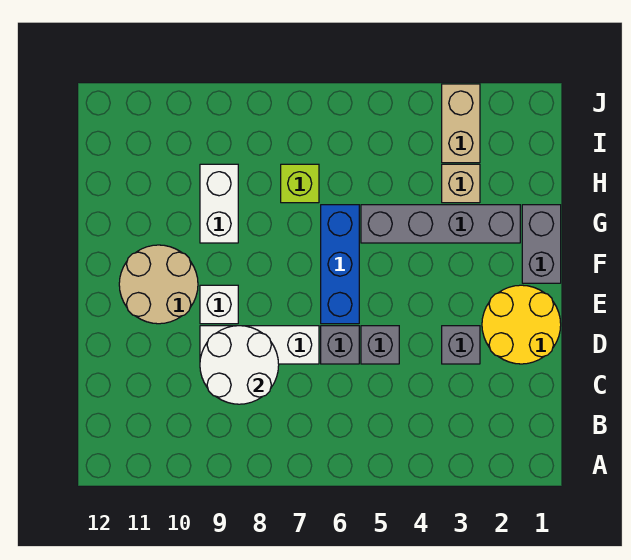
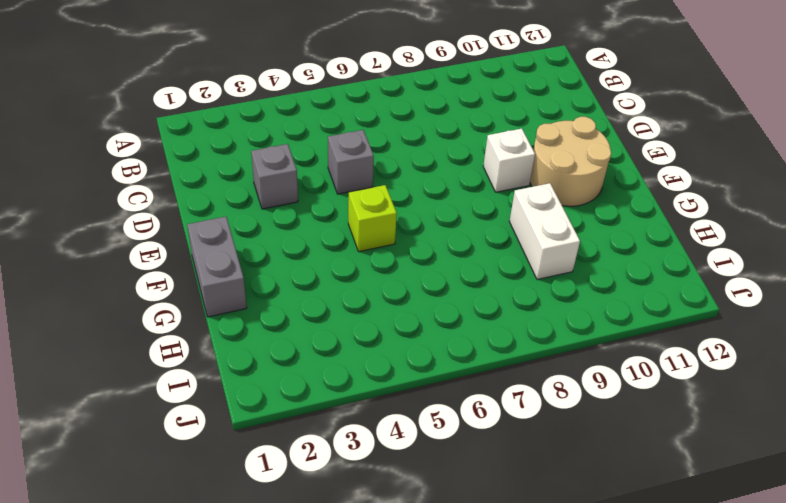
lime 1x1 brick [348,185,397,252] -> lime 1x1 brick moved to [281,164,319,203]
none -> yellow 2x2 round brick [482,285,561,364]
none -> grey 1x1 brick [321,326,359,364]
none -> white 1x3 brick [200,326,319,364]

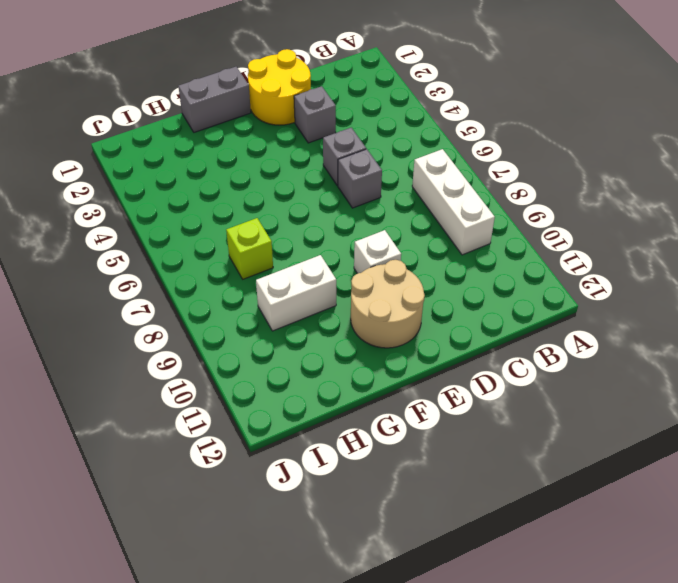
white 1x3 brick [412,149,495,255] -> white 1x3 brick moved to [200,326,319,364]
none -> blue 1x3 brick [321,205,359,324]
none -> grey 1x4 brick [361,205,520,243]
none -> tan 1x1 brick [442,164,480,203]

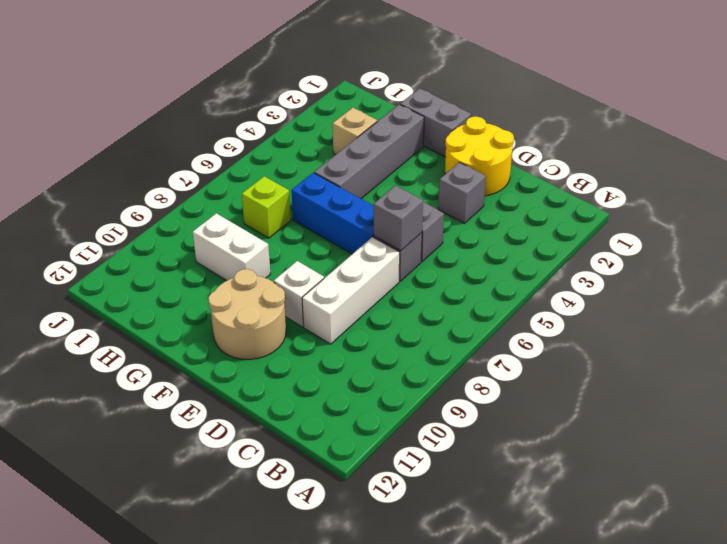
grey 1x1 brick [373,186,423,251] -> none
none -> tan 1x2 brick [442,84,480,163]
none -> white 2x2 round brick [200,326,279,404]

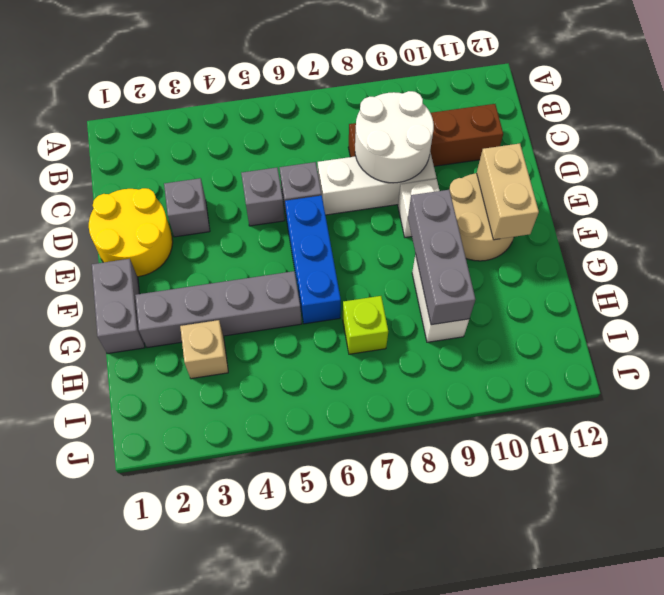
brown 1x4 brick [348,104,503,166] -> none
tan 1x2 brick [477,143,539,240] -> tan 1x2 brick moved to [442,84,480,163]
grey 1x3 brick [408,190,475,325] -> none

